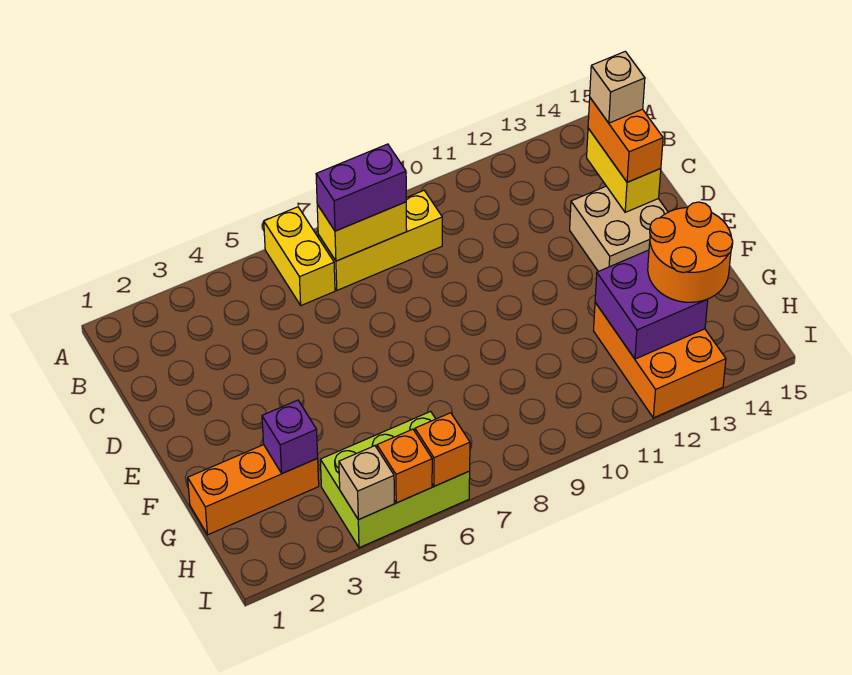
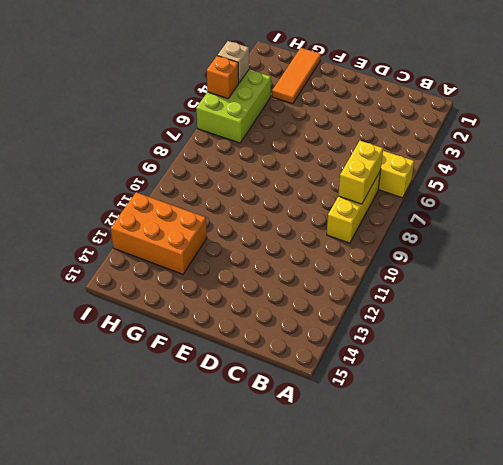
orange 1x3 tile [272,48,321,104] -> orange 1x3 brick [188,445,319,535]
none -> tan 2x2 brick [570,186,668,272]
none -> yellow 1x2 brick [587,128,661,212]
none -> purple 1x1 brick [262,400,318,473]

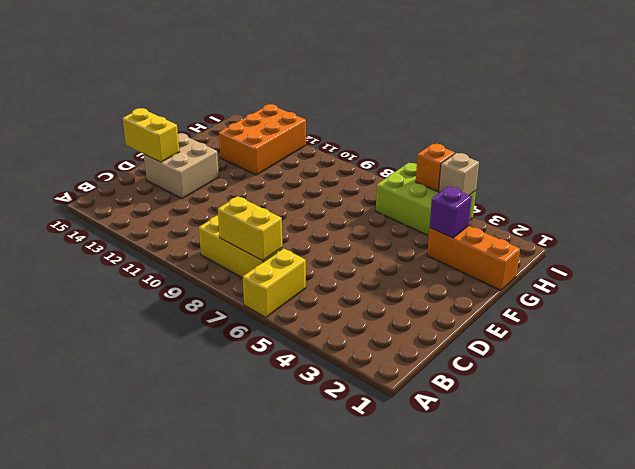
yellow 1x2 brick [123,108,180,162] -> yellow 1x2 brick turned to [587,128,661,212]
none -> purple 2x2 brick [595,250,708,359]
none -> orange 1x1 brick [415,413,470,486]
none -> purple 1x2 brick [316,144,406,231]

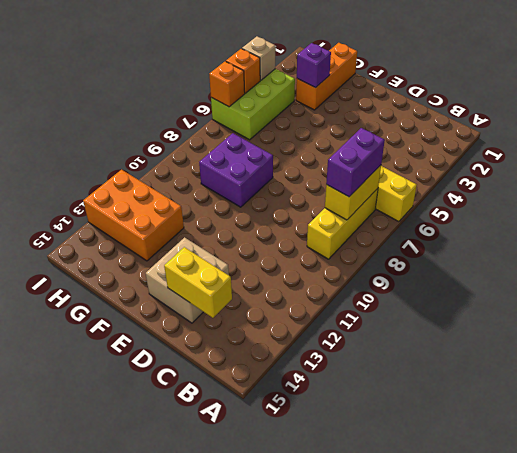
purple 2x2 brick [199,133,273,207] -> purple 2x2 brick moved to [595,250,708,359]
none -> orange 1x2 brick [588,98,663,182]
none -> orange 2x2 round brick [648,202,733,302]
none -> tan 1x1 brick [590,51,645,123]

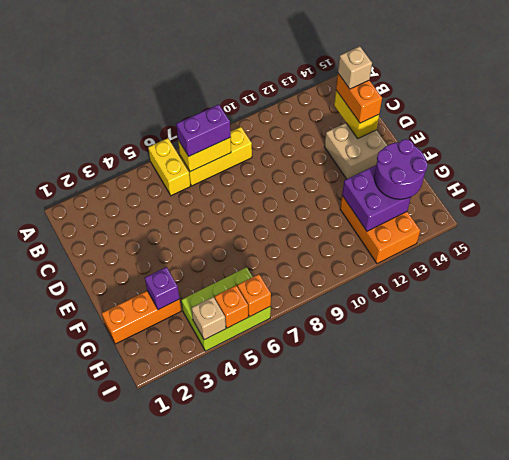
purple 2x2 round brick [374,139,428,199] -> orange 2x2 round brick [648,202,733,302]

